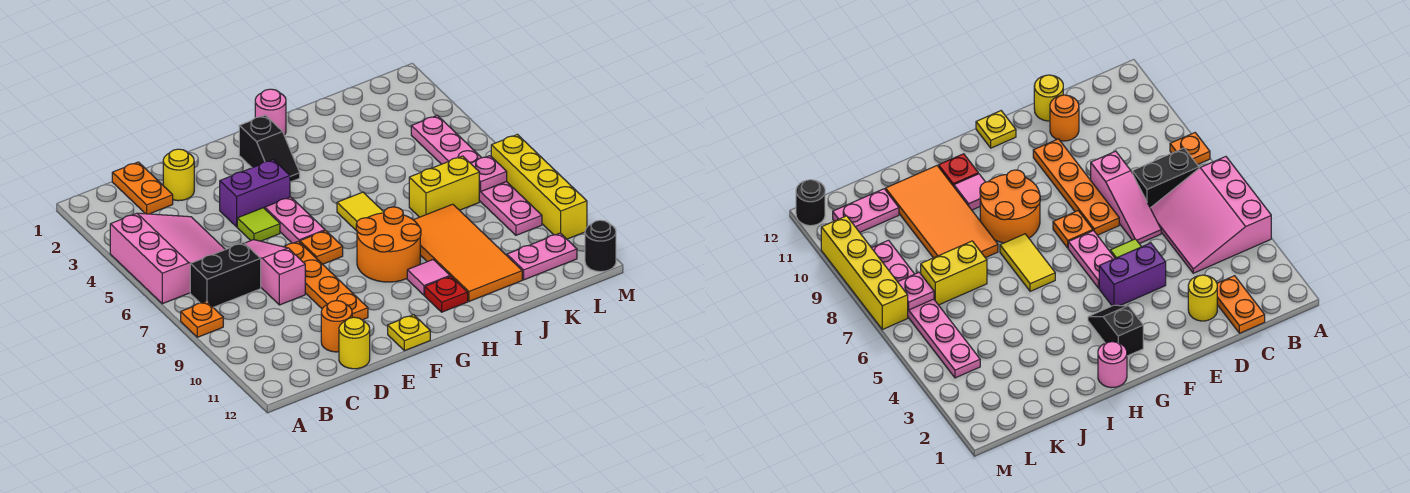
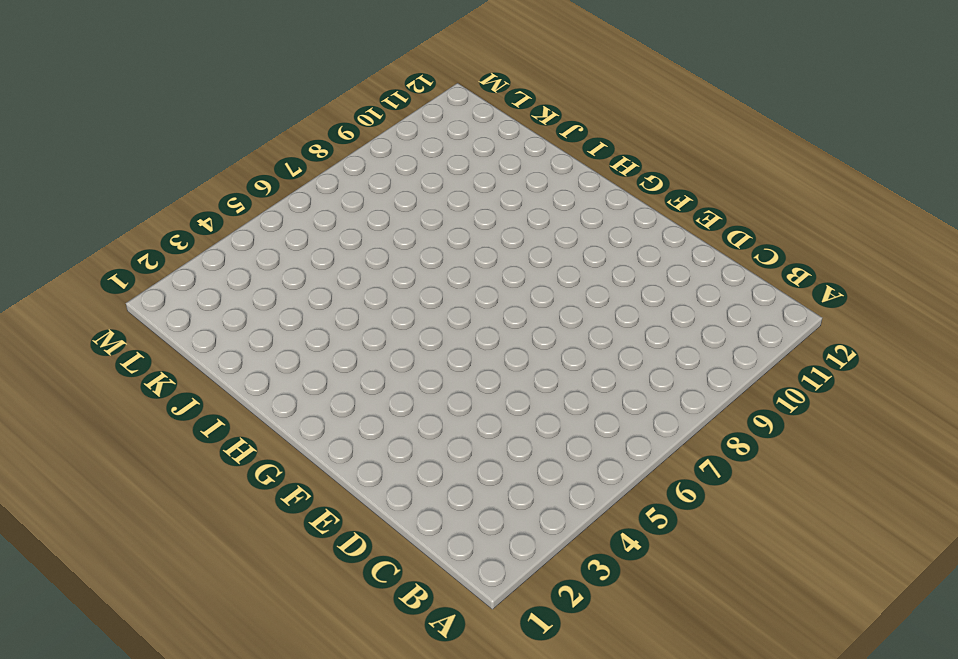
none -> pink 3x3 slope [110,213,225,304]
none -> orange 1x1 plate [181,301,223,337]
none -> black 1x2 brick [190,242,261,308]

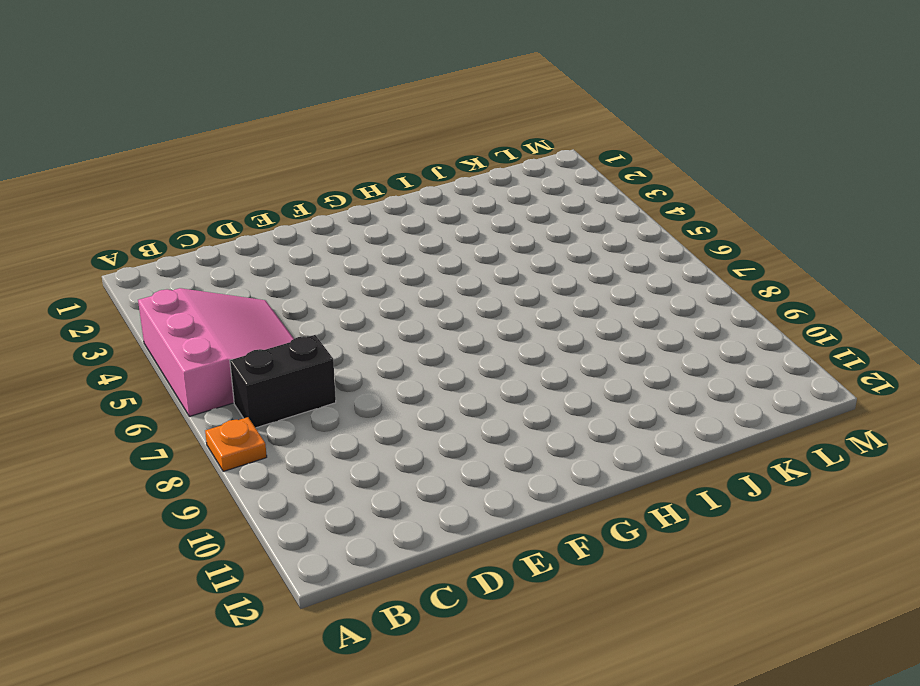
none -> orange 1x2 plate [112,162,173,214]
none -> yellow 1x1 round brick [163,149,194,201]
none -> pink 1x3 slope [245,240,305,305]

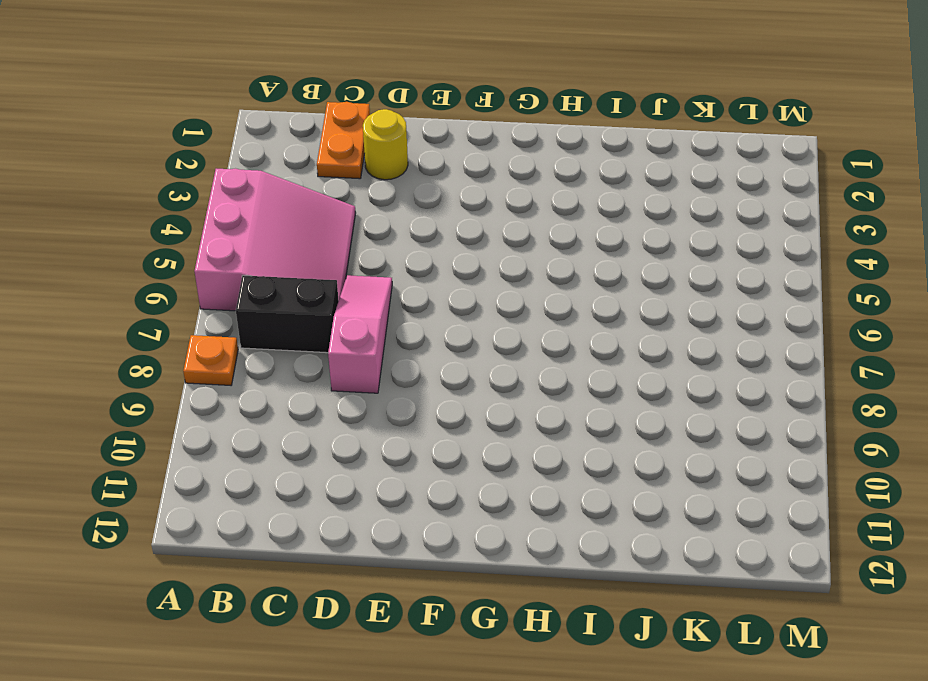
none -> orange 1x1 round brick [321,301,352,352]
none -> yellow 1x1 round brick [339,317,370,369]
none -> purple 1x2 brick [220,160,290,227]

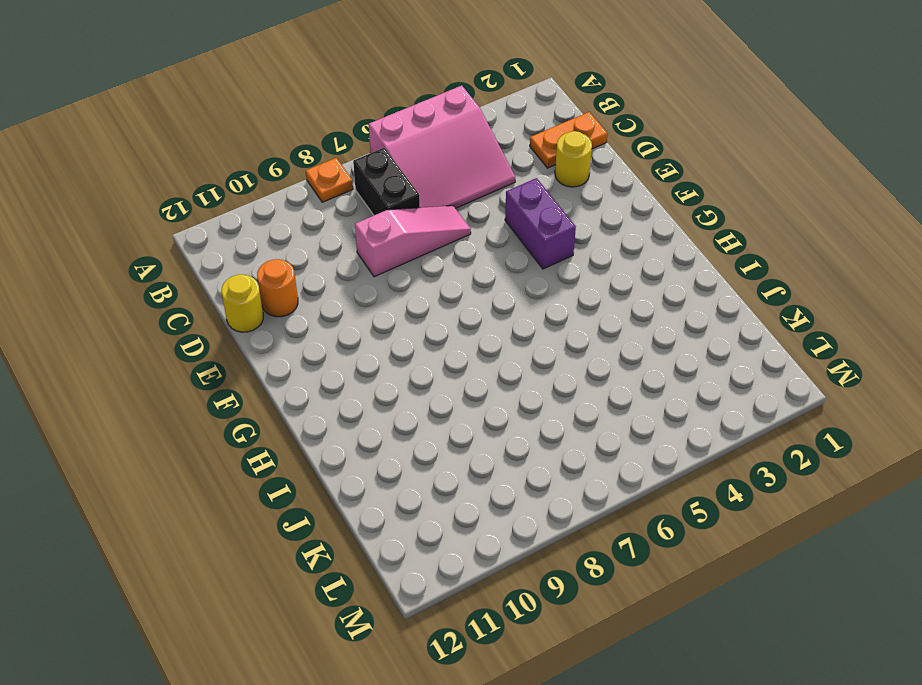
none -> lime 1x1 tile [237,208,280,241]
none -> orange 1x4 plate [285,241,368,320]
none -> pink 1x2 plate [265,197,325,243]

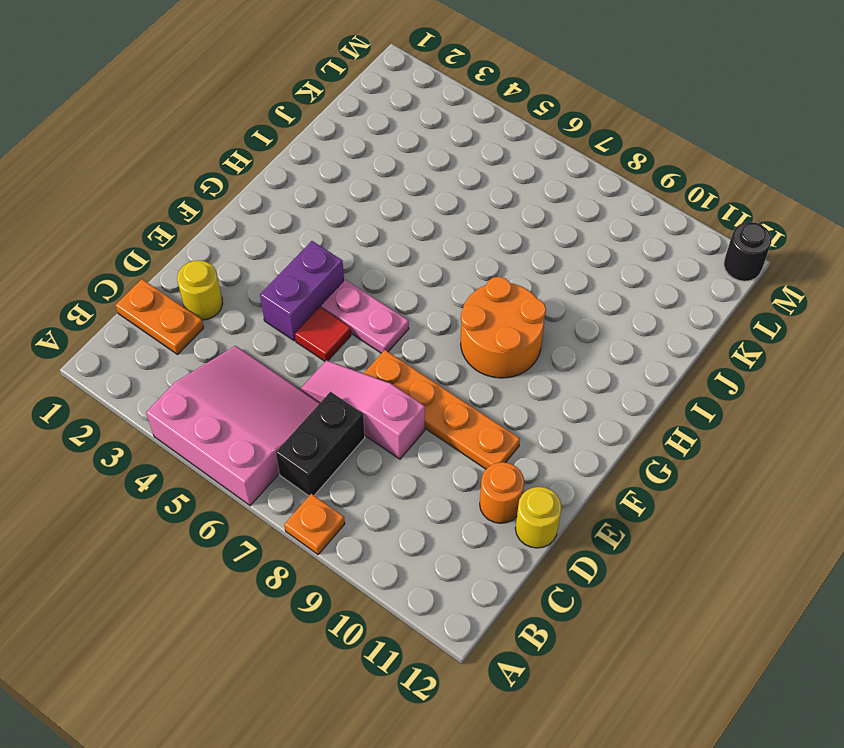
red 1x1 tile [295,307,351,361] -> lime 1x1 tile [237,208,280,241]
none -> orange 1x1 plate [300,231,343,264]
none -> yellow 1x1 plate [388,315,430,351]
none -> black 1x2 slope [239,115,300,182]

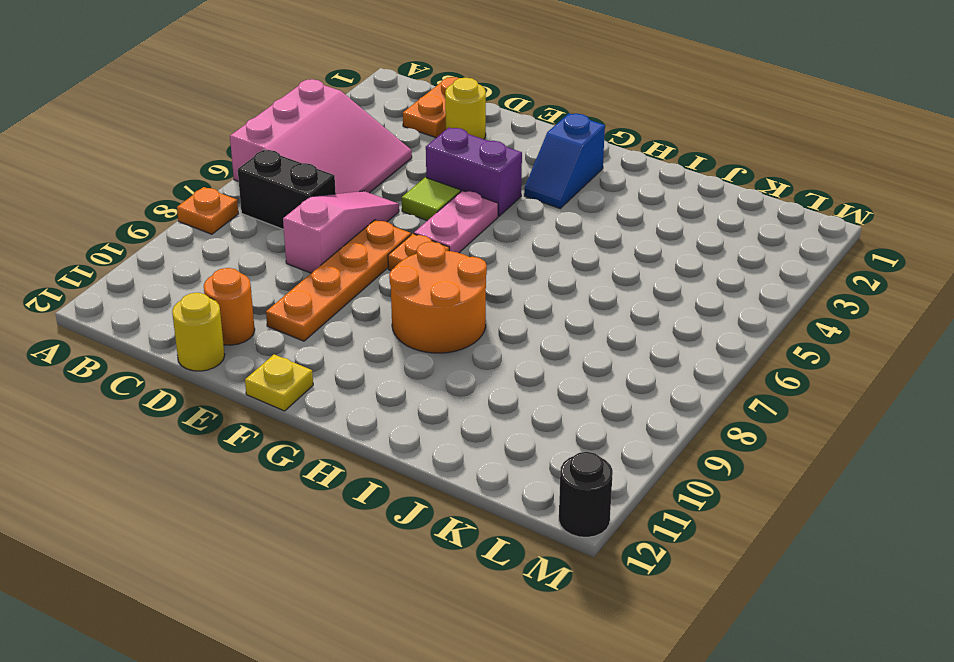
blue 1x2 slope [524,113,605,208] -> black 1x2 slope [239,115,300,182]
none -> pink 1x1 round brick [255,89,286,135]
none -> yellow 1x2 tile [337,192,384,231]
none -> pink 1x1 tile [407,260,450,295]

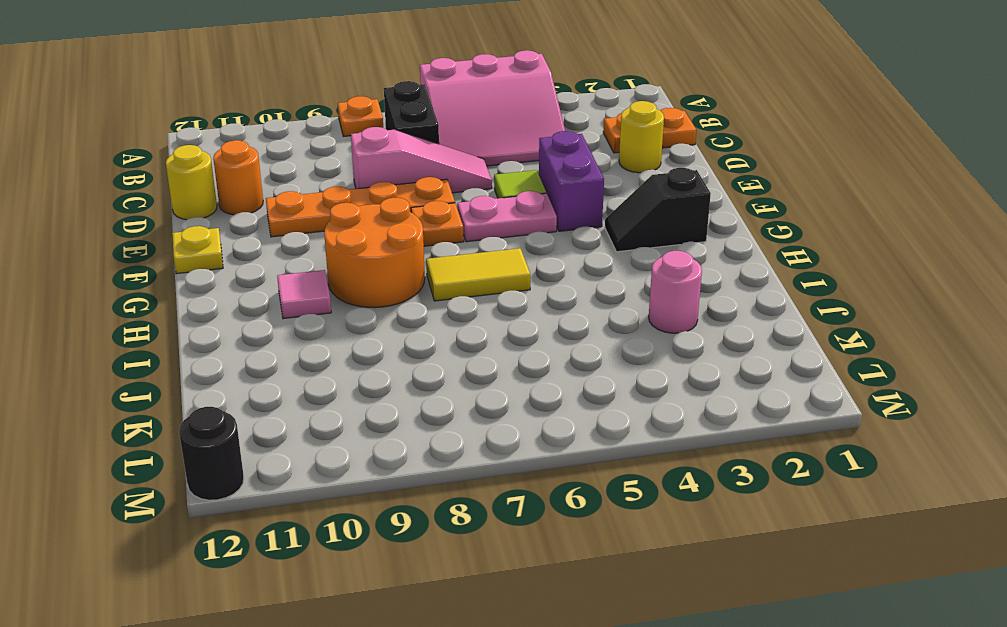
pink 1x1 round brick [649,251,702,333] -> pink 1x1 round brick moved to [255,89,286,135]
none -> red 1x1 plate [425,276,468,312]
none -> orange 2x4 tile [414,204,522,301]
none -> yellow 1x2 brick [409,156,479,217]

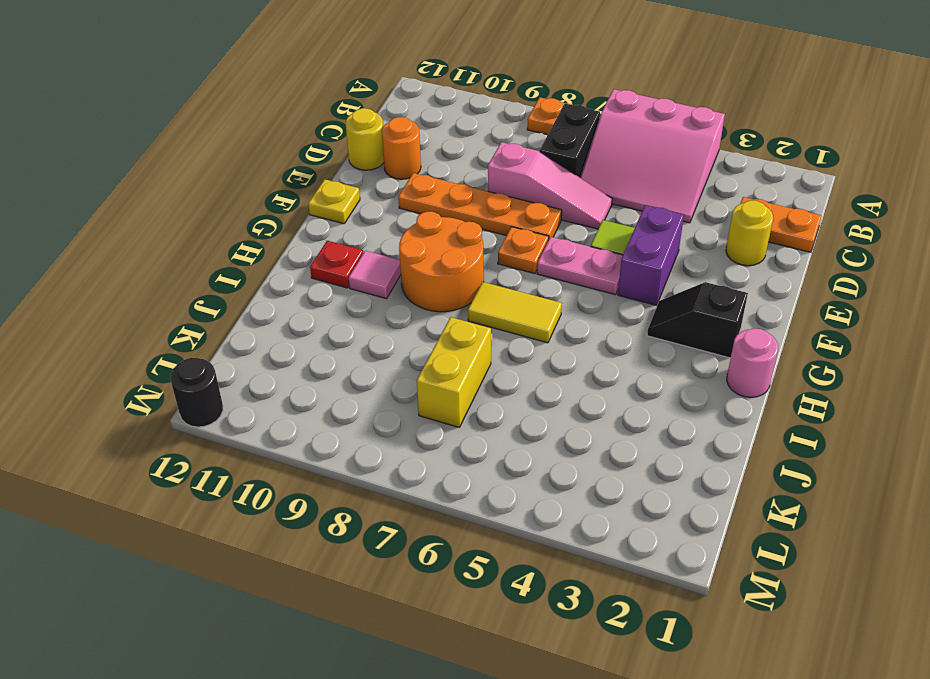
none -> orange 2x4 tile [414,204,522,301]
none -> pink 1x2 plate [507,233,577,280]
none -> pink 1x6 plate [411,115,542,235]

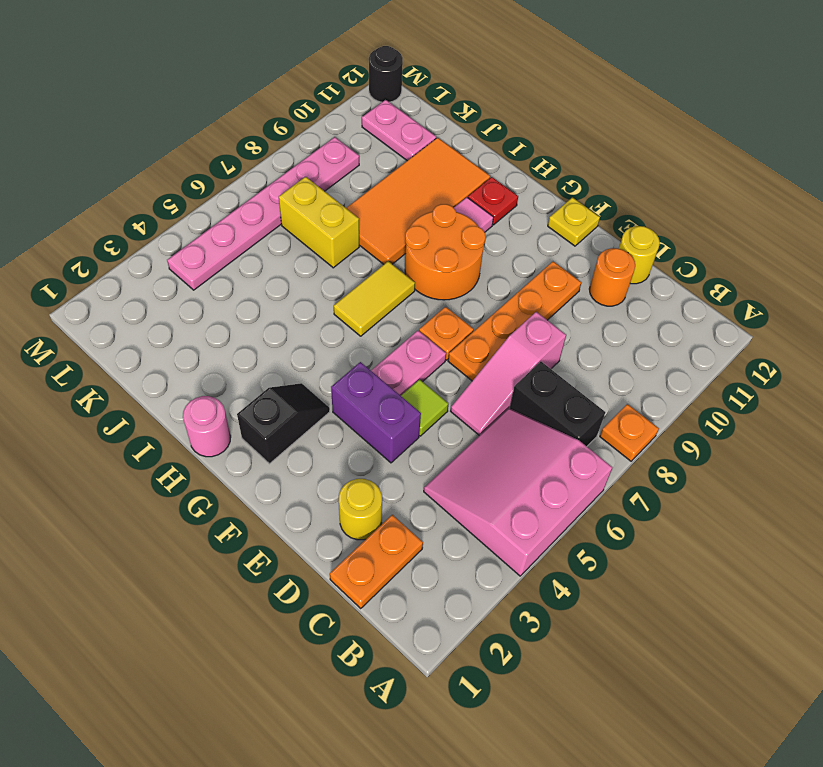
none -> yellow 1x4 brick [491,135,587,239]
none -> pink 1x1 plate [471,156,507,191]

